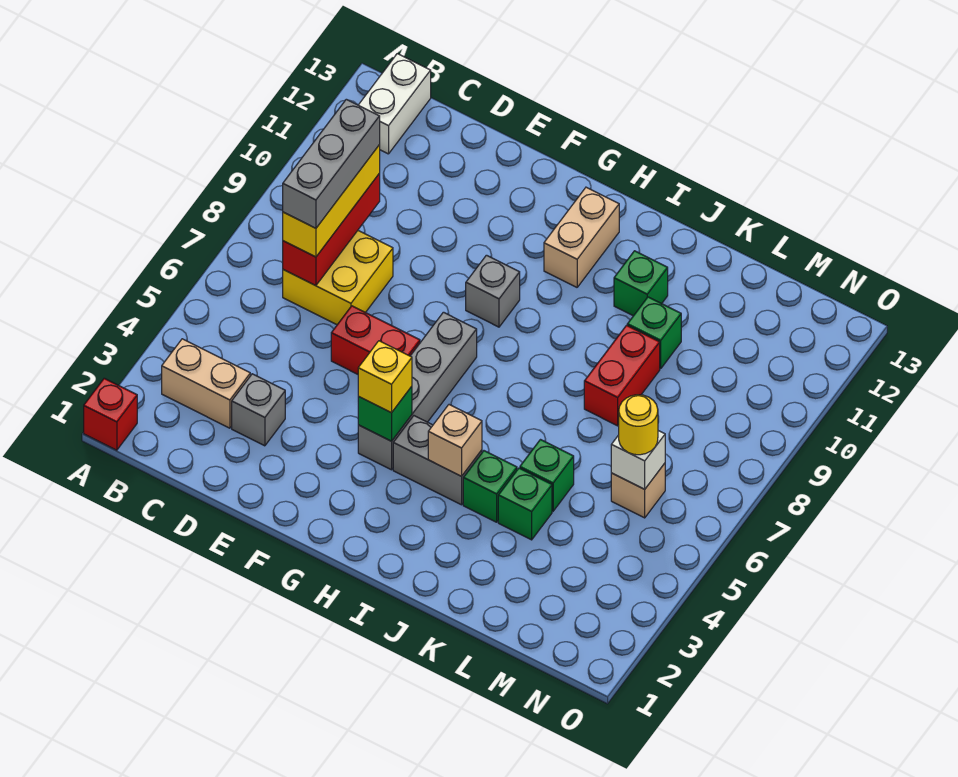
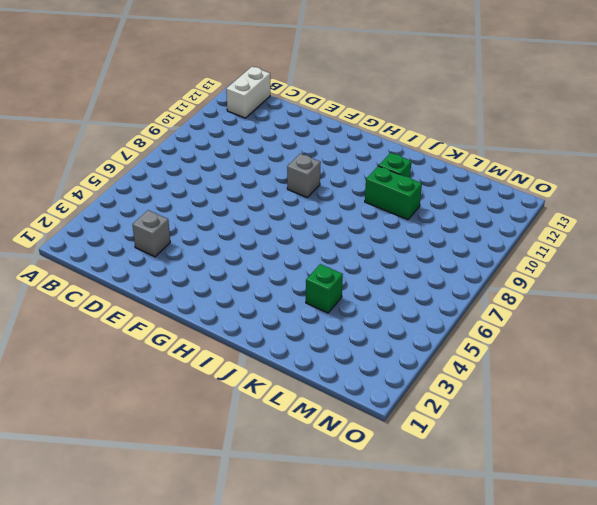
green 1x2 brick [365,166,422,220] -> green 1x1 brick [627,297,681,369]
none -> red 1x1 brick [84,378,137,450]
none -> tan 1x2 brick [162,339,250,428]
none -> yellow 2x2 brick [283,231,393,325]

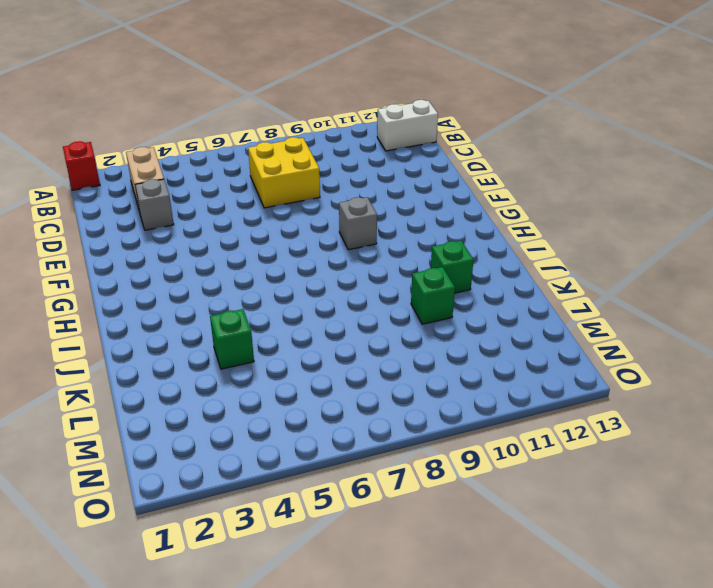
none -> red 1x2 brick [331,306,420,374]
none -> grey 1x4 brick [358,312,477,470]
none -> grey 1x2 brick [393,416,482,505]

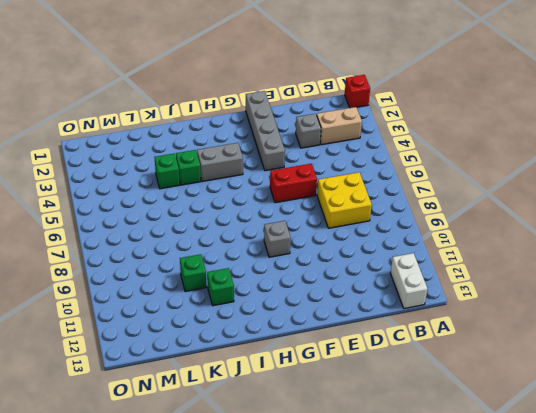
grey 1x4 brick [246,91,285,171] -> grey 1x4 brick moved to [358,312,477,470]
none -> tan 1x2 brick [544,187,619,287]
none -> green 1x1 brick [520,440,574,511]
none -> red 1x2 brick [584,325,660,426]

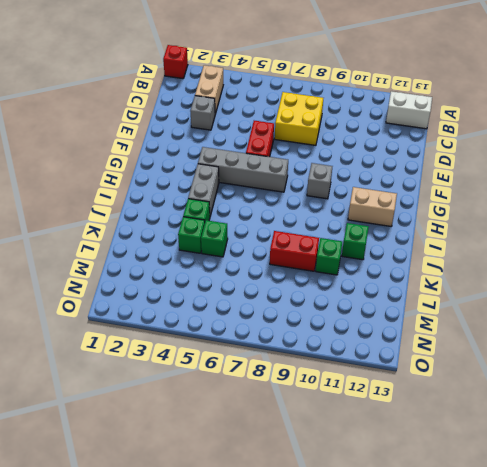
none -> tan 1x1 brick [611,463,665,518]
none -> red 1x3 brick [283,173,380,286]
none -> green 1x1 brick [358,386,412,441]

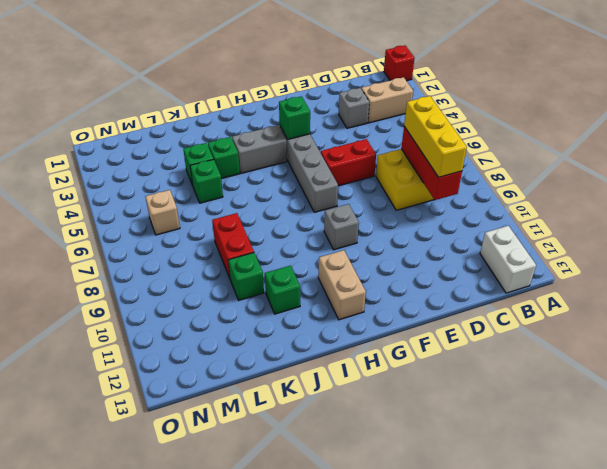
none -> tan 1x1 brick [428,405,482,476]
none -> white 1x1 brick [611,431,665,489]
none -> yellow 1x1 brick [358,341,412,413]

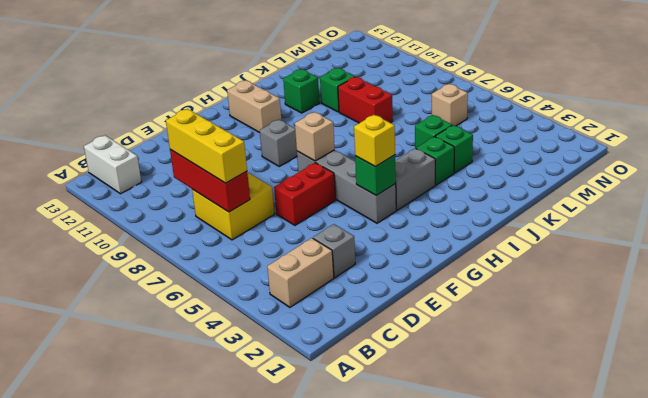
tan 1x1 brick [295,112,335,161] -> tan 1x1 brick moved to [428,405,482,476]
none -> red 1x1 brick [84,378,137,450]
none -> white 1x1 brick [611,431,665,489]
none -> yellow 1x1 round brick [619,395,658,455]

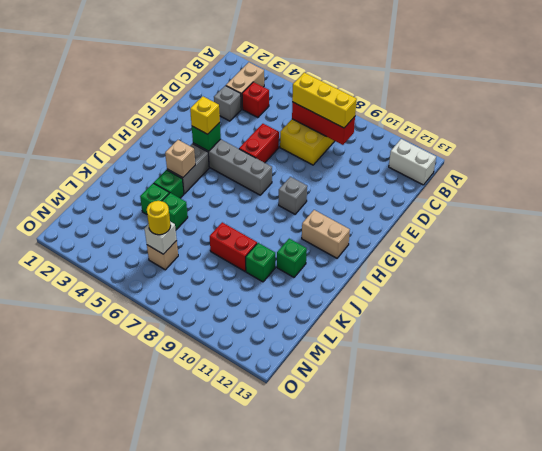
red 1x1 brick [242,82,269,118] -> red 1x1 brick moved to [84,378,137,450]
none -> grey 1x3 brick [283,99,380,228]

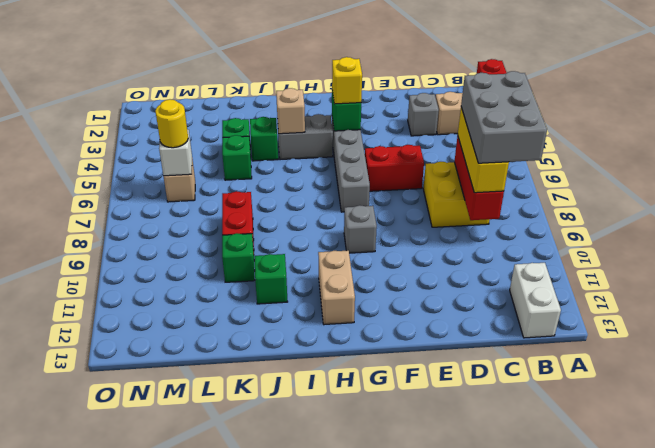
grey 2x3 brick [461,71,547,163] -> grey 1x3 brick [283,99,380,228]

